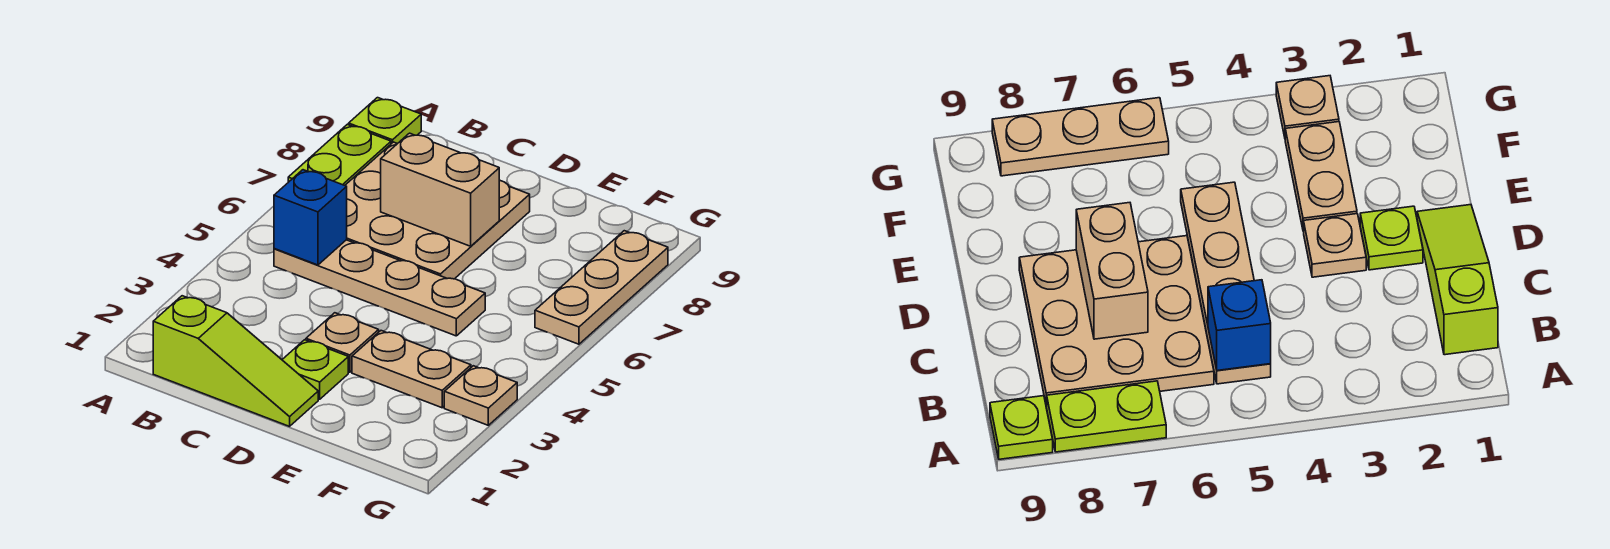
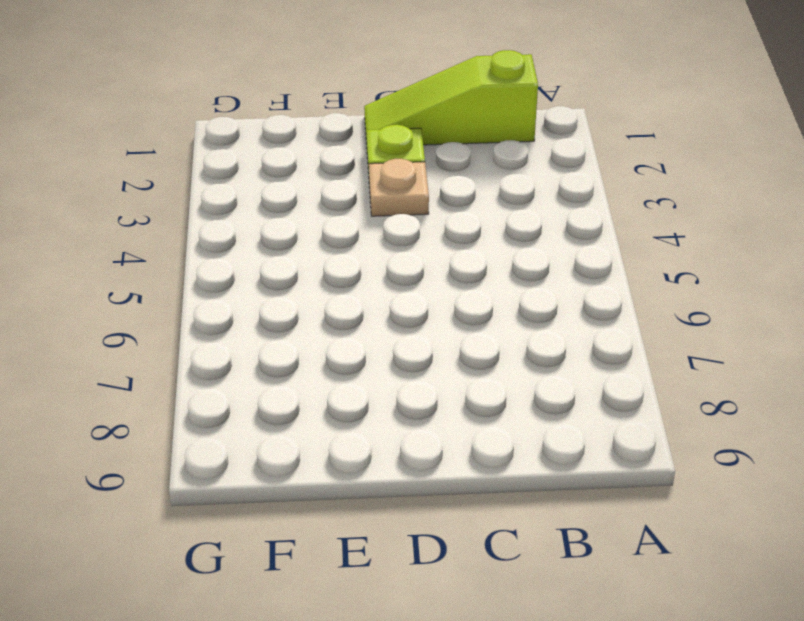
none -> lime 1x2 plate [288,124,391,185]
none -> lime 1x1 plate [349,98,421,144]
none -> tan 1x4 plate [274,240,485,336]

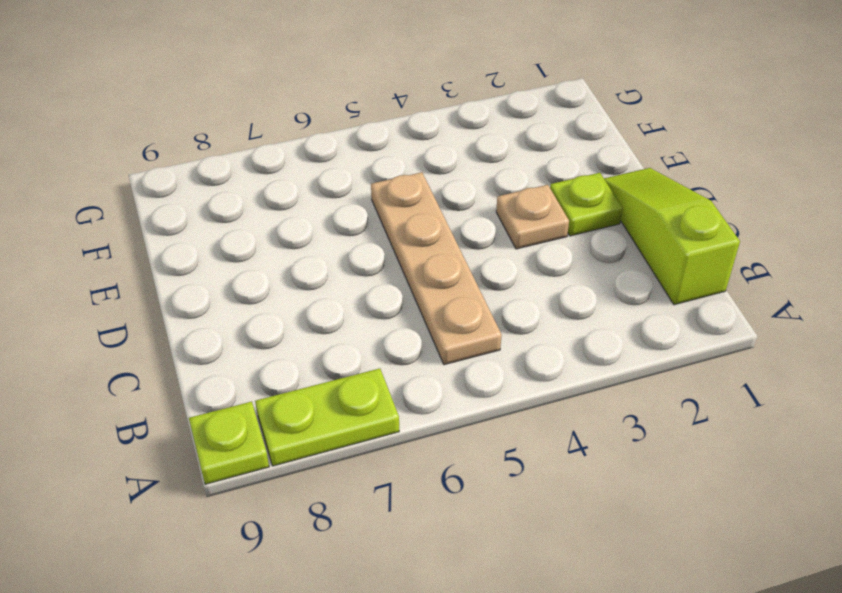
none -> tan 3x3 plate [345,142,530,279]
none -> tan 1x2 plate [352,331,471,408]
none -> tan 1x1 plate [444,366,517,425]

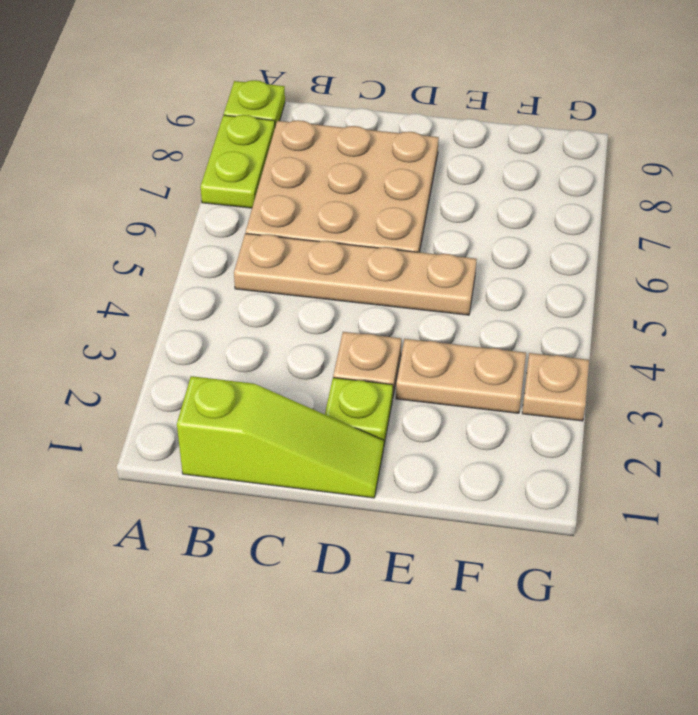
none -> tan 1x3 plate [535,231,668,344]
none -> blue 1x1 brick [274,170,347,265]
none -> tan 1x2 brick [381,133,499,246]

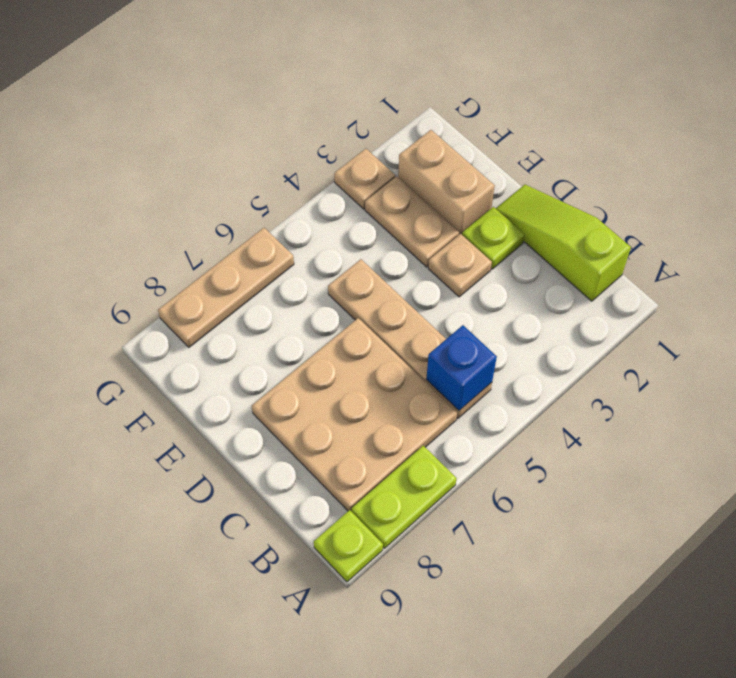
tan 1x2 brick [398,130,495,235] -> tan 1x2 brick moved to [381,133,499,246]

